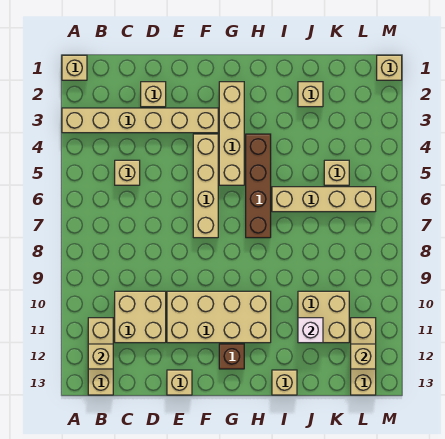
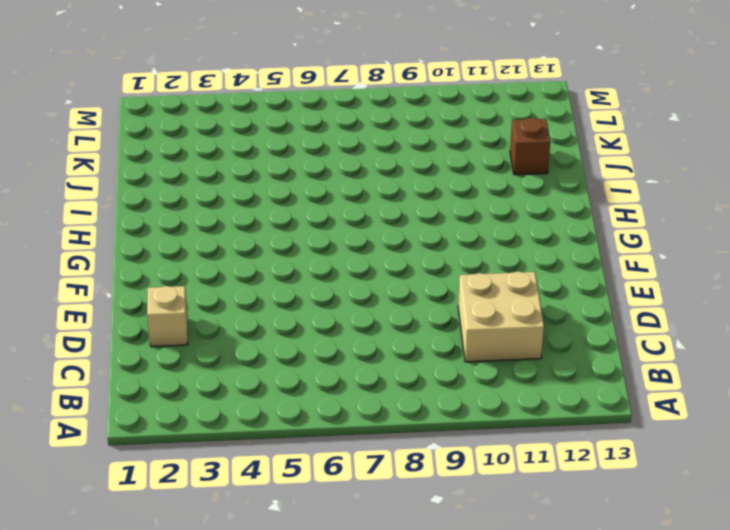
brown 1x1 brick [510,118,550,175] -> brown 1x1 brick moved to [219,344,244,369]
none -> tan 1x1 brick [62,55,87,80]
none -> tan 1x6 brick [62,108,218,133]
none -> tan 1x3 brick [88,318,113,395]

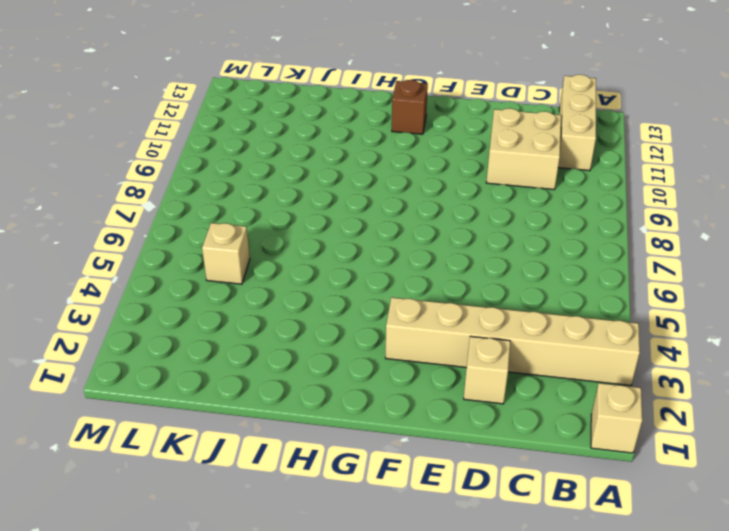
none -> tan 1x1 brick [115,160,140,185]
none -> tan 2x4 brick [167,291,271,343]
none -> tan 1x1 brick [167,370,192,395]

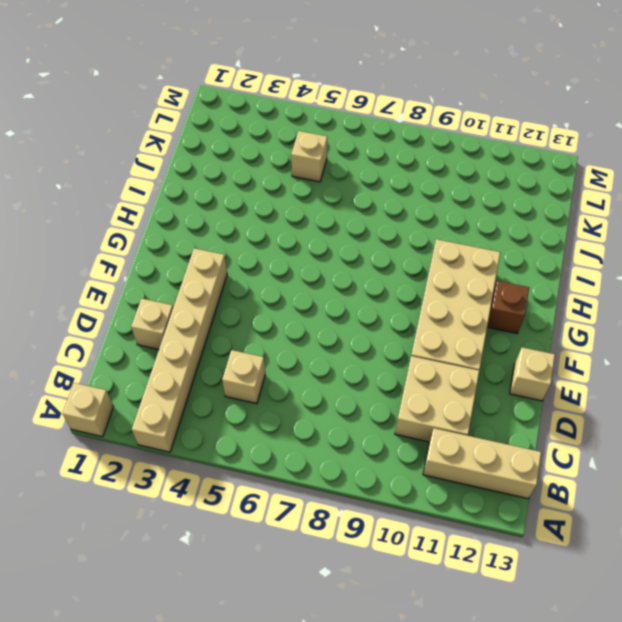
none -> tan 1x4 brick [193,134,218,238]
none -> tan 1x4 brick [219,82,244,185]
none -> brown 1x4 brick [246,134,271,238]

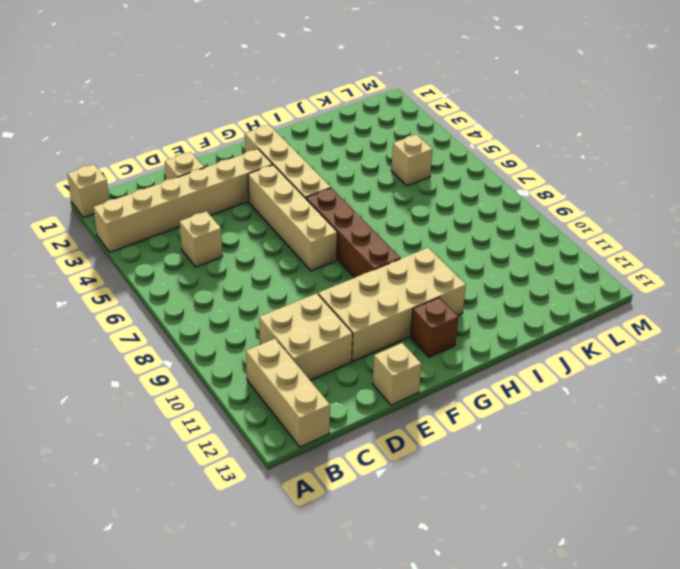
brown 1x4 brick [306,188,400,278] -> brown 1x4 brick moved to [246,134,271,238]
none -> tan 1x4 brick [272,187,376,212]
none -> tan 1x1 brick [272,370,297,395]
none -> tan 1x1 brick [298,82,323,107]

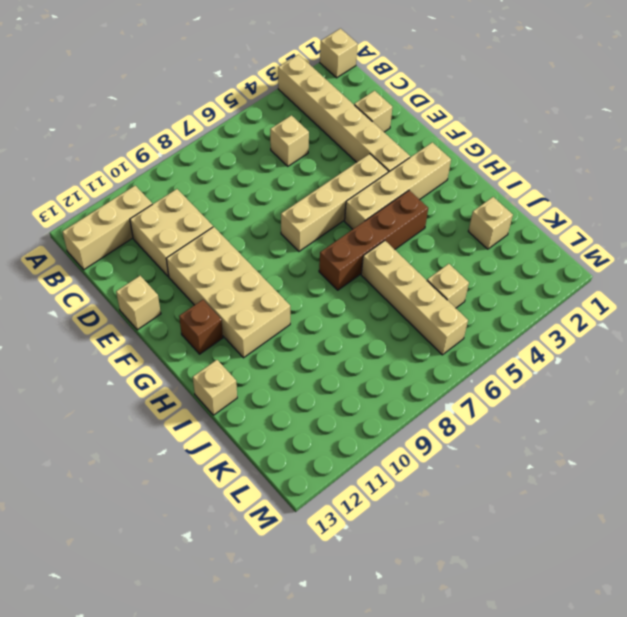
none -> tan 2x2 brick [298,291,349,343]
none -> tan 1x3 brick [351,318,376,395]
none -> tan 1x1 brick [377,55,402,80]

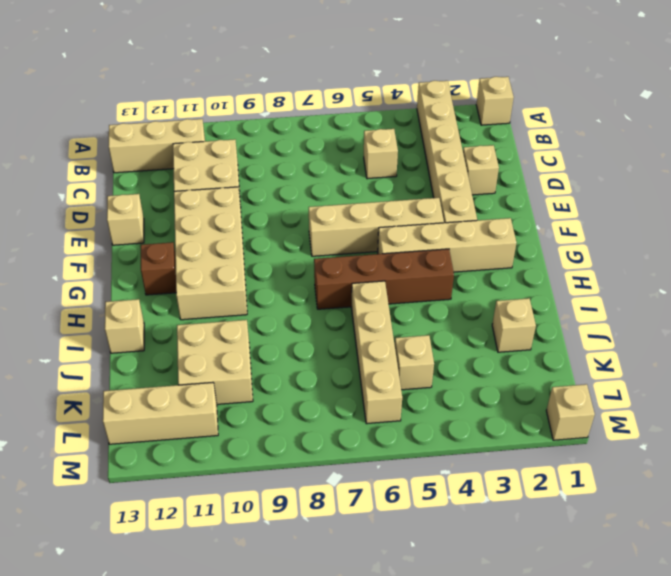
none -> tan 1x1 brick [88,344,113,369]
none -> white 1x1 brick [298,318,323,343]
none -> tan 1x1 brick [351,344,376,369]

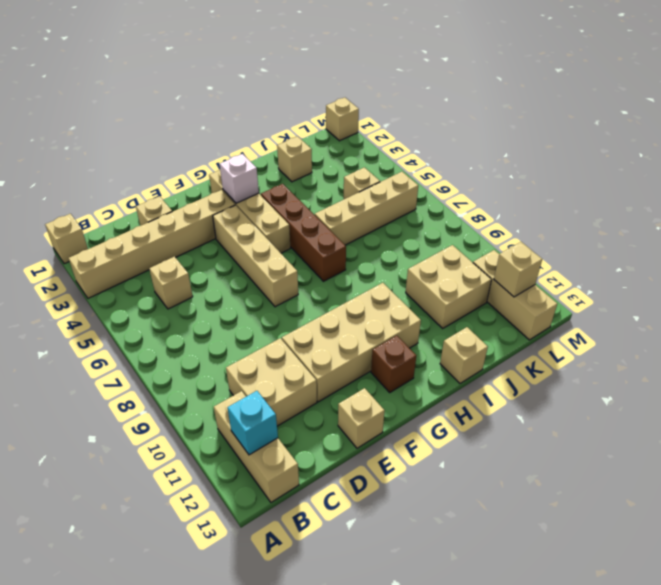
cyan 1x1 brick [227,391,278,455] -> tan 1x1 brick [88,344,113,369]
white 1x1 brick [220,154,259,203] -> white 1x1 brick moved to [298,318,323,343]

